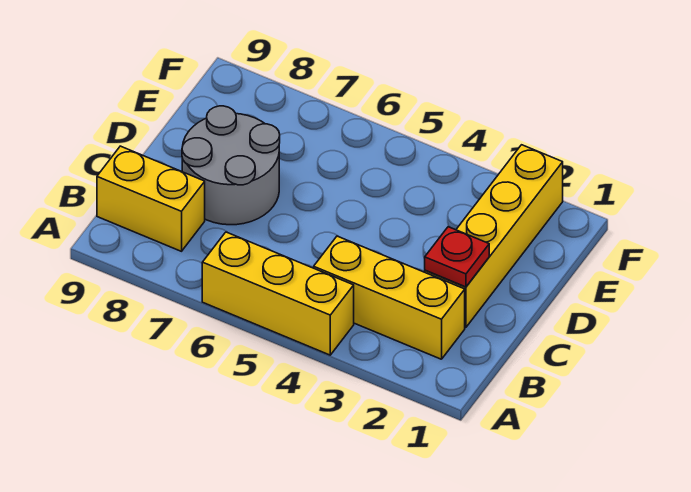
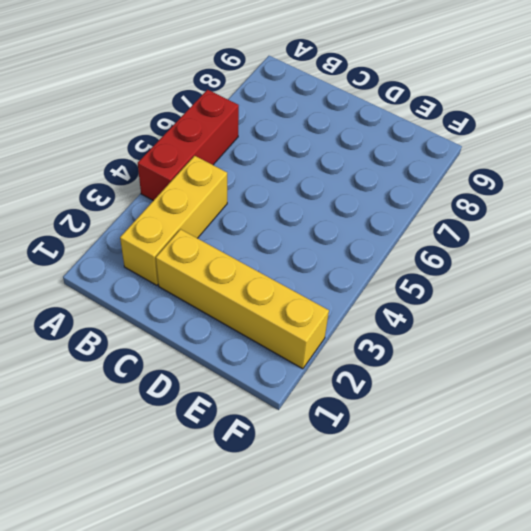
red 1x3 brick [138,90,239,201] -> yellow 1x3 brick [202,232,354,355]
none -> yellow 1x2 brick [97,146,205,251]
none -> grey 2x2 round brick [182,106,280,225]

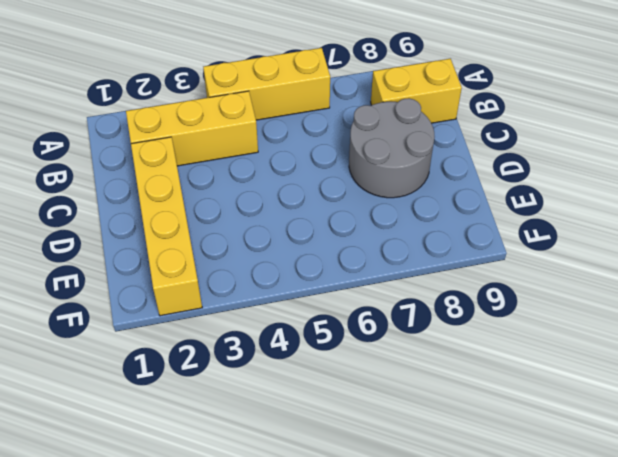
none -> red 1x1 plate [425,227,489,287]

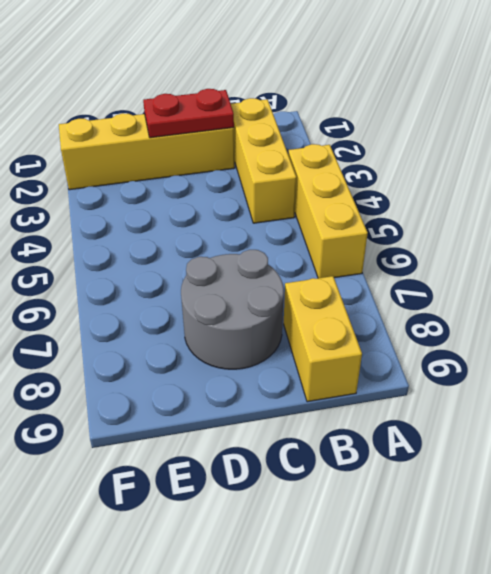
red 1x2 plate [143,89,234,138] -> red 1x1 plate [425,227,489,287]

